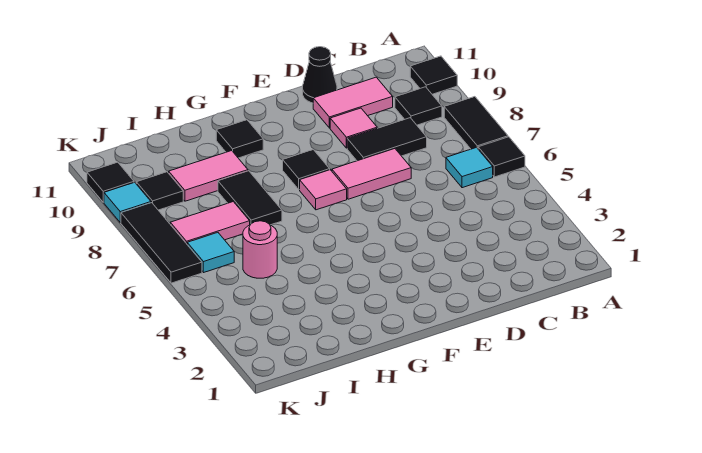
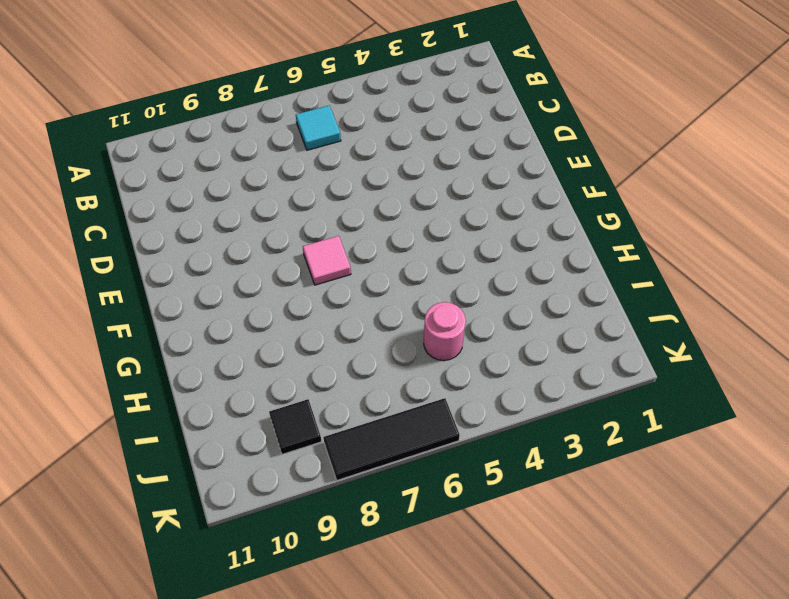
none -> black 1x1 tile [478,137,525,177]
none -> black 1x2 tile [444,97,508,149]
none -> black 1x1 tile [410,56,457,94]

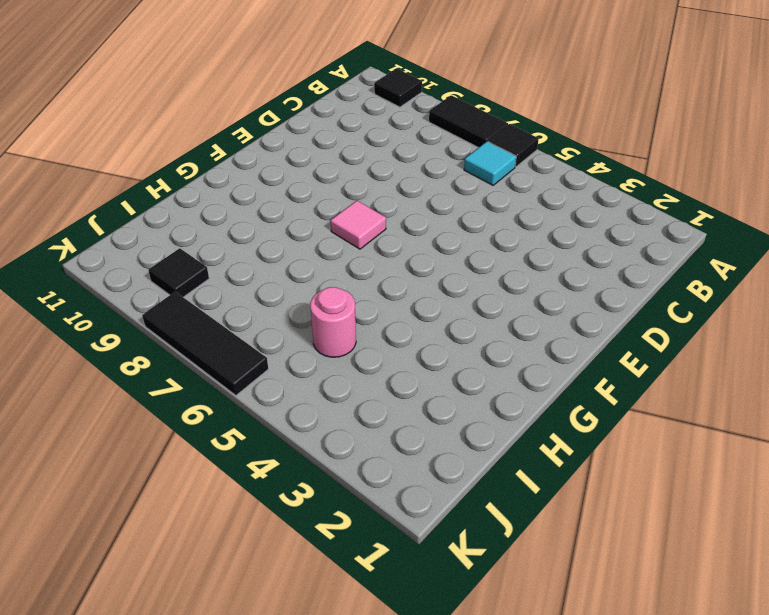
none -> black 1x1 tile [395,87,442,125]
none -> black 1x2 tile [347,118,427,161]
none -> pink 1x2 tile [313,77,393,128]

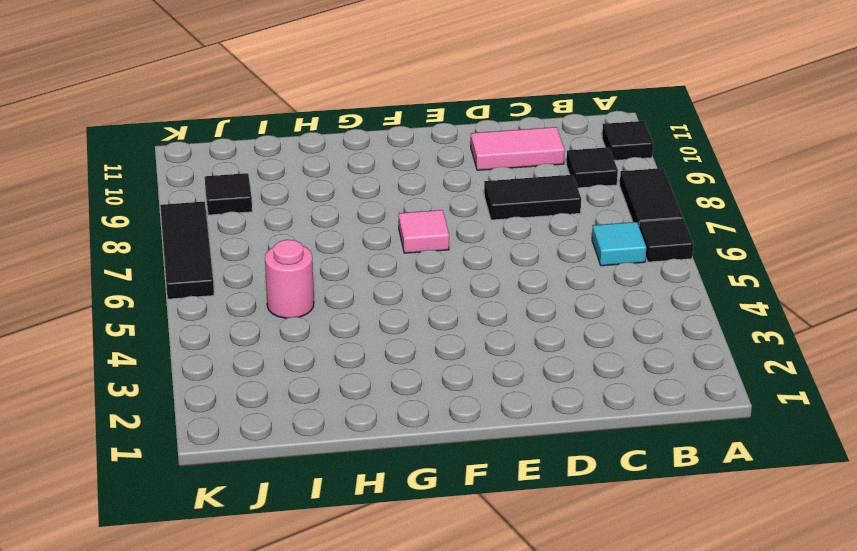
none -> pink 1x2 tile [332,149,411,199]
none -> pink 1x1 tile [330,108,377,148]
none -> black 1x1 cone [303,47,337,103]

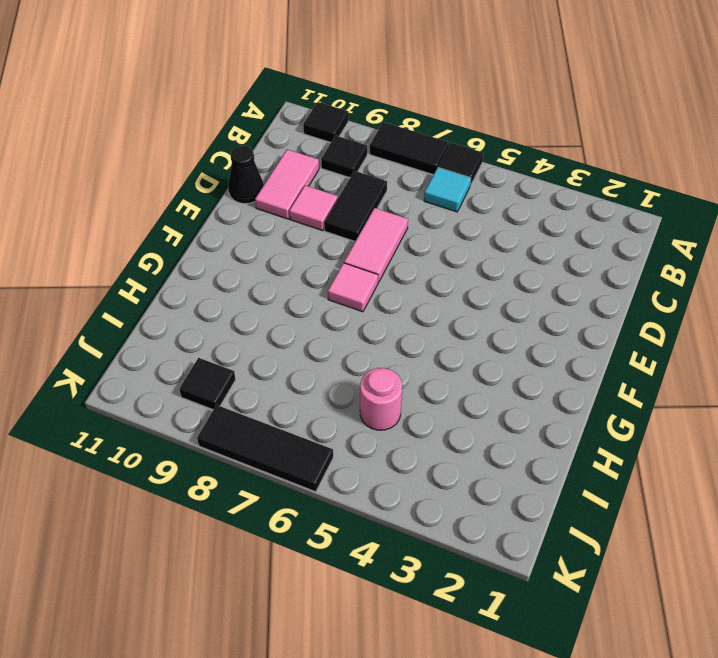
none -> black 1x1 tile [283,150,330,190]
none -> black 1x1 tile [216,120,263,158]
none -> black 1x2 tile [218,171,282,225]

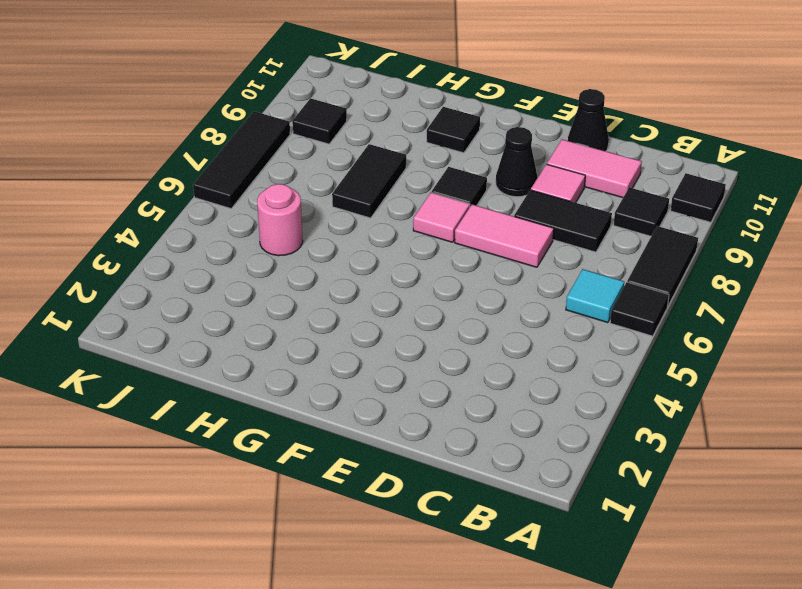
black 1x1 cone [496,127,538,197] -> none
none -> pink 1x2 tile [169,151,248,201]
none -> pink 1x2 tile [170,202,250,244]
none -> cyan 1x1 tile [187,233,234,273]

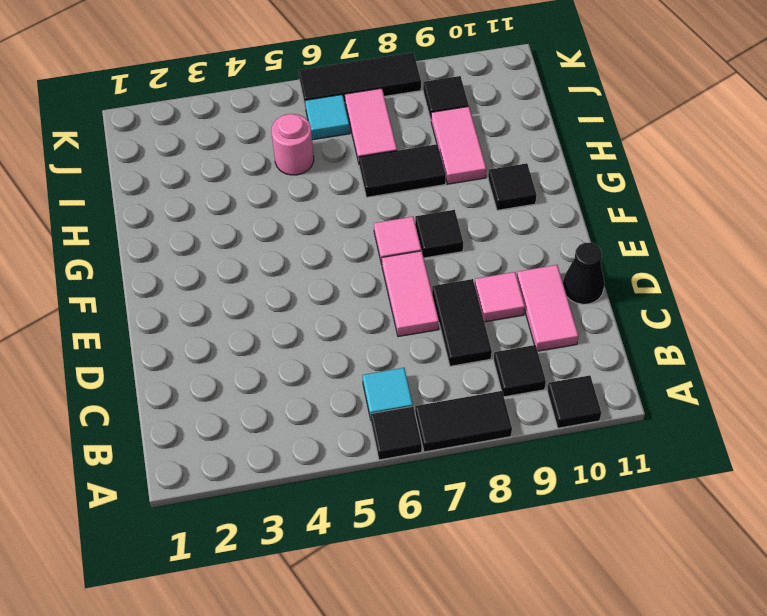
none -> cyan 1x1 tile [104,182,151,223]
none -> black 1x1 tile [87,162,134,202]

